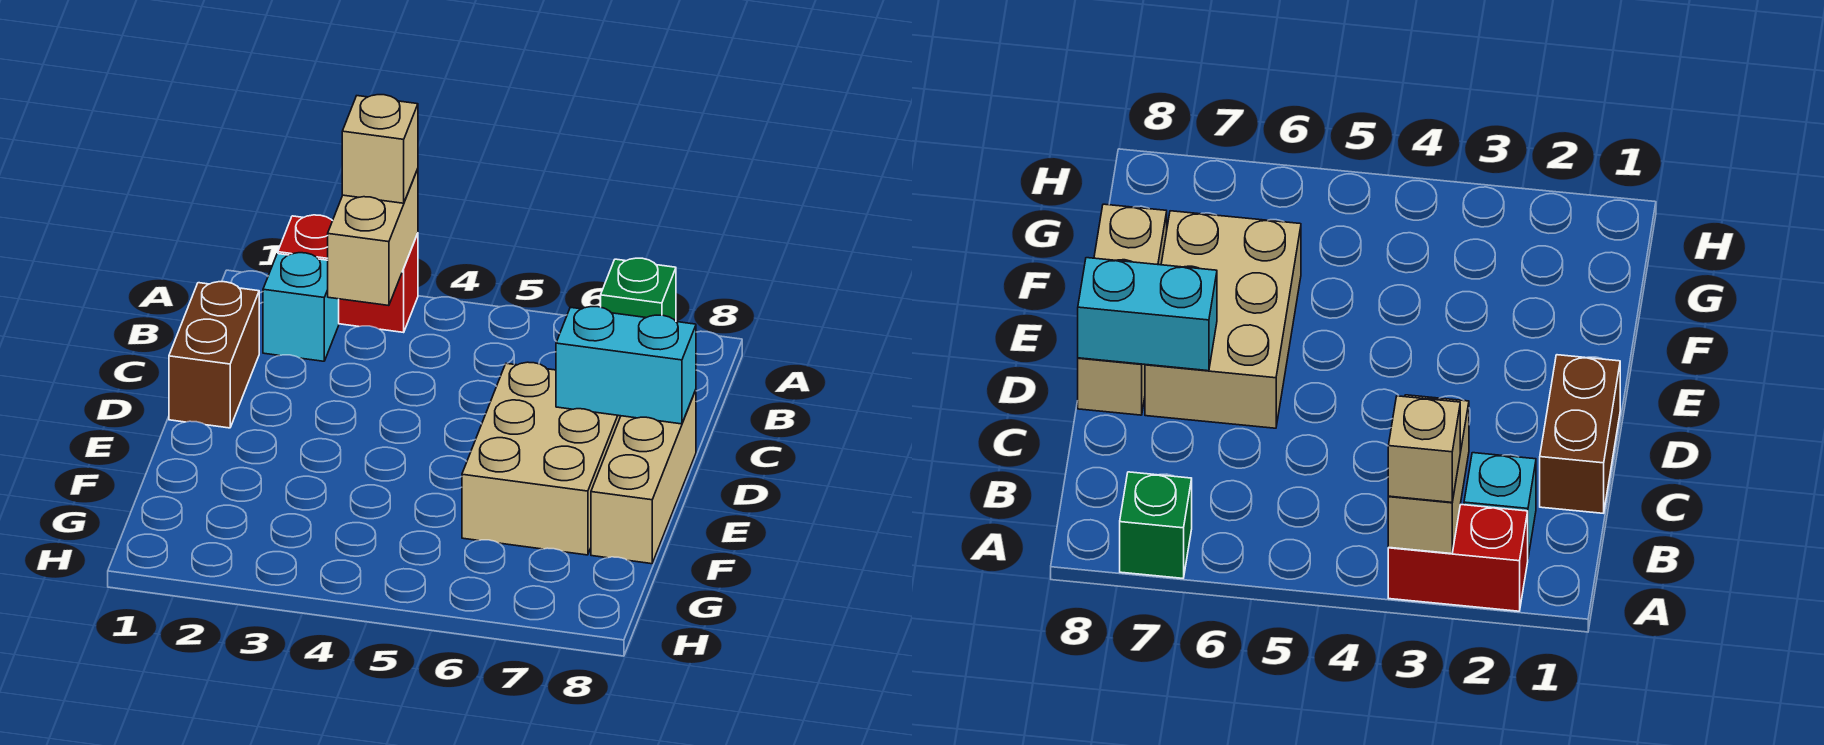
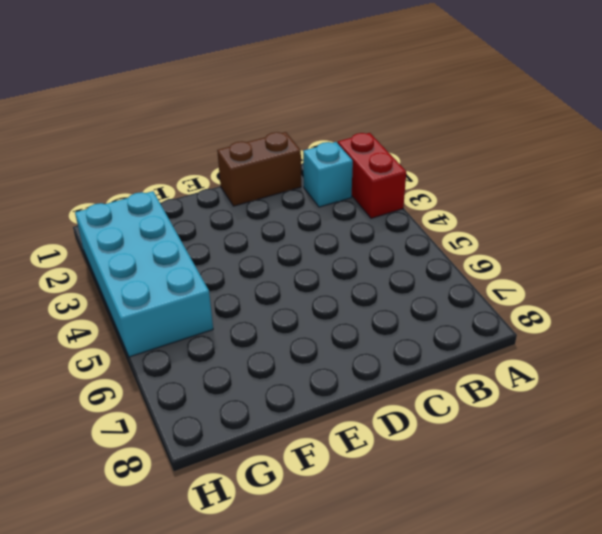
cyan 2x4 brick [75,191,213,357] -> none
none -> green 1x1 brick [601,258,676,321]
none -> tan 2x3 brick [462,362,621,555]

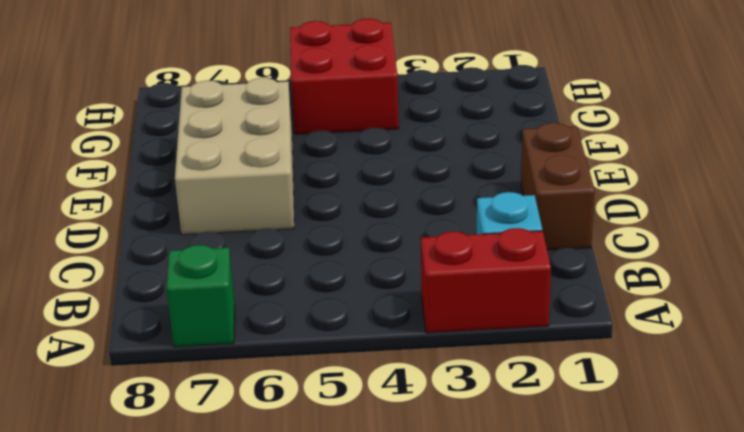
red 2x2 brick [290,19,399,134] -> none
none -> tan 1x3 brick [591,390,696,564]
none -> tan 1x2 brick [328,169,418,306]

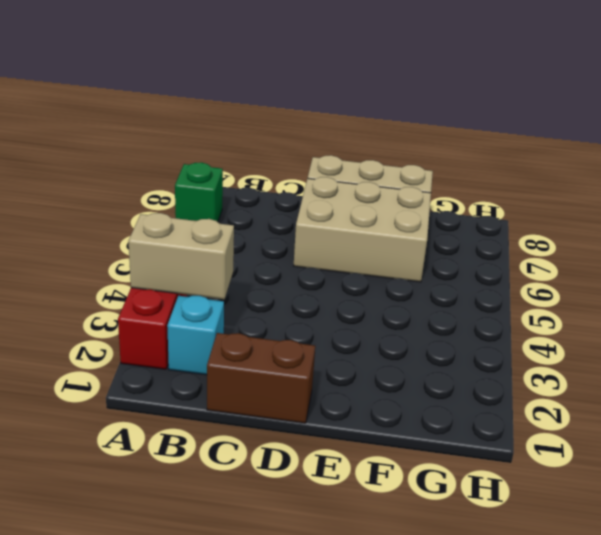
none -> cyan 1x2 brick [556,307,696,424]
none -> tan 1x1 brick [342,95,418,203]

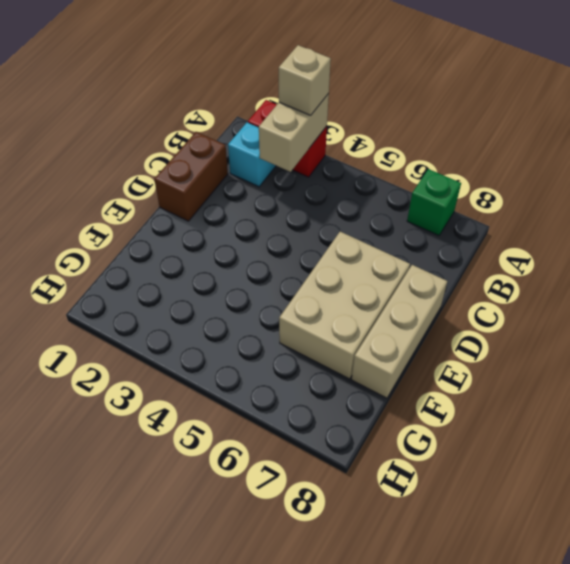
none -> cyan 1x2 brick [556,307,696,424]

